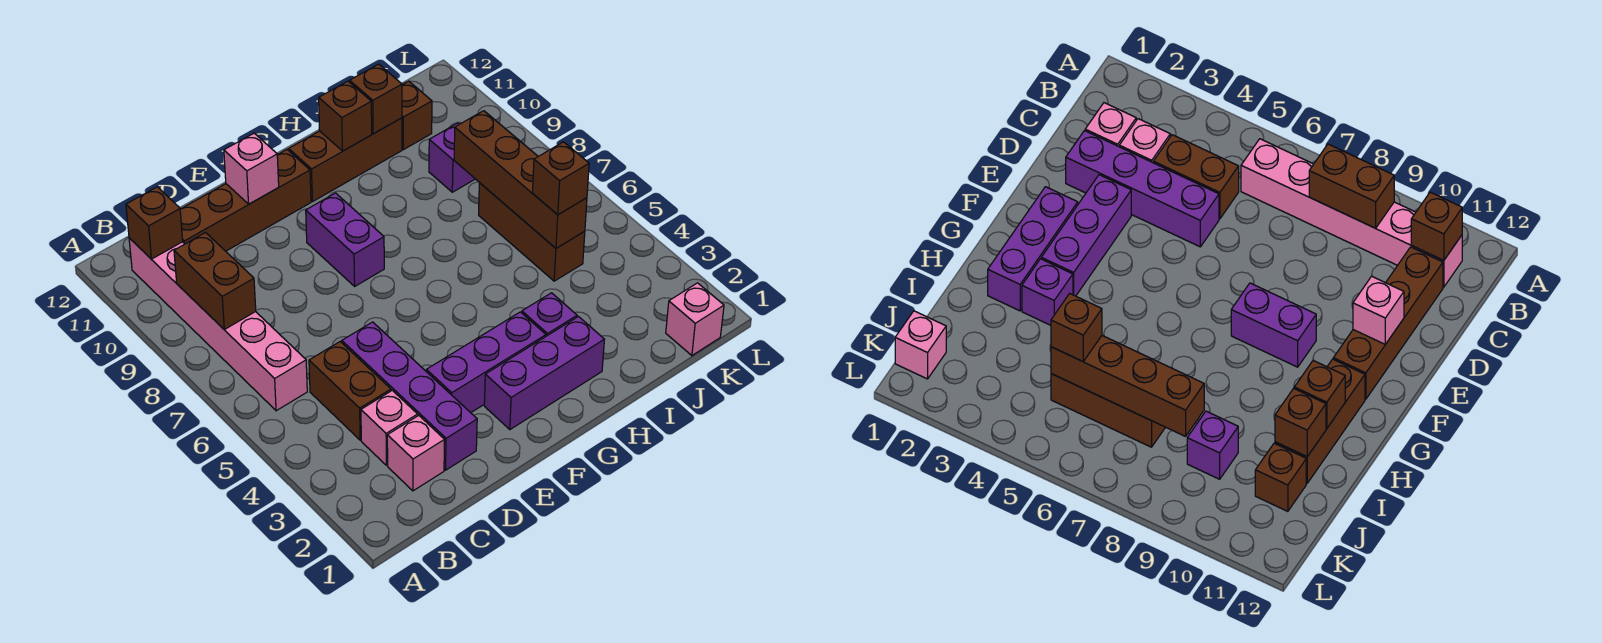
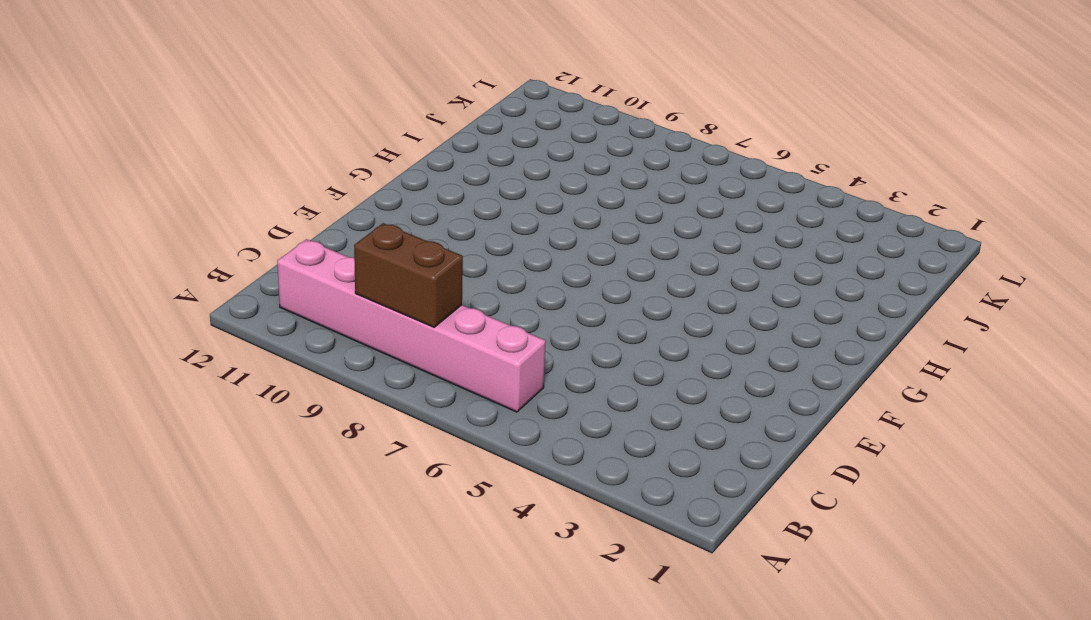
none -> pink 1x1 brick [387,415,445,491]
none -> pink 1x1 brick [361,390,418,465]
none -> brown 1x2 brick [309,342,391,440]

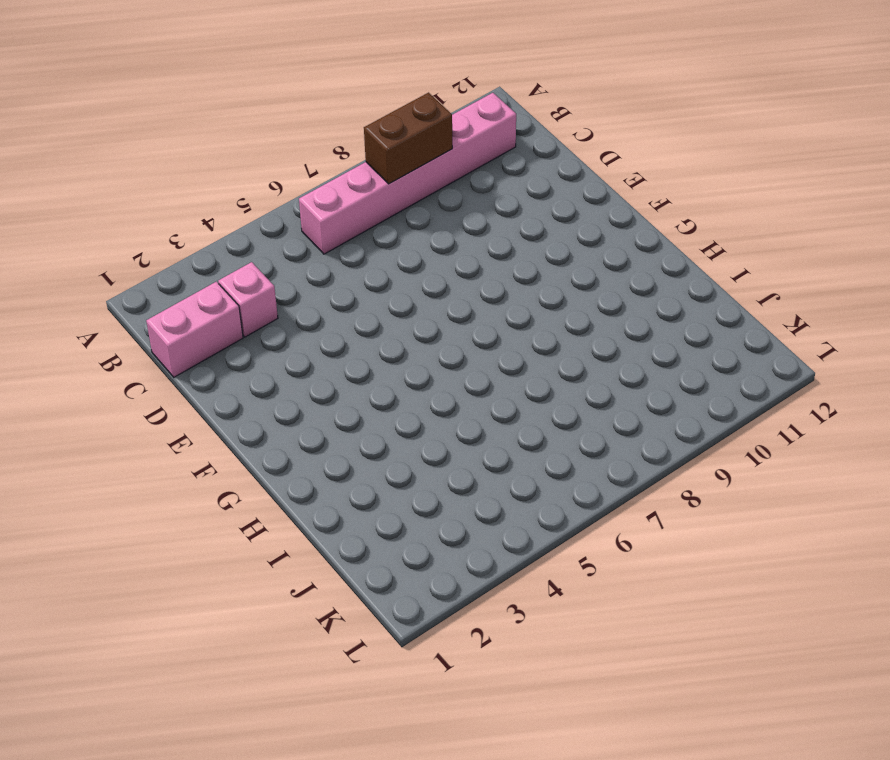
pink 1x2 brick [146,282,243,377] -> pink 1x1 brick [387,415,445,491]
none -> brown 1x2 brick [309,342,391,440]
none -> brown 1x4 brick [180,150,311,251]
none -> purple 1x4 brick [342,322,477,470]

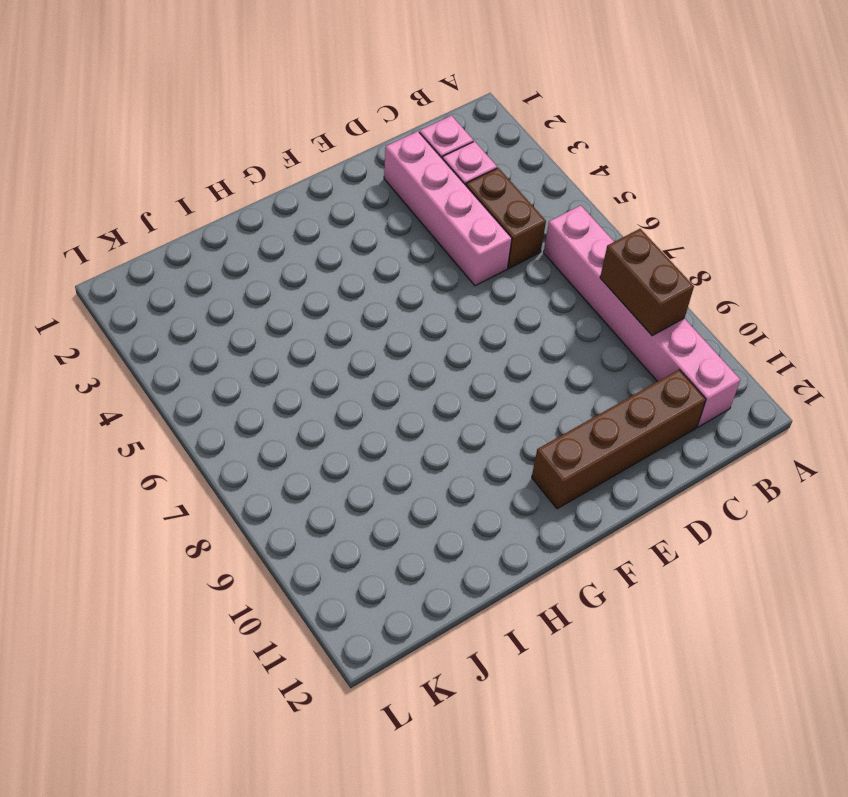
pink 1x4 brick [384,131,512,286] -> purple 1x4 brick [342,322,477,470]
none -> purple 1x3 brick [426,312,546,413]
none -> purple 1x3 brick [484,317,604,430]
none -> purple 1x2 brick [306,193,384,286]

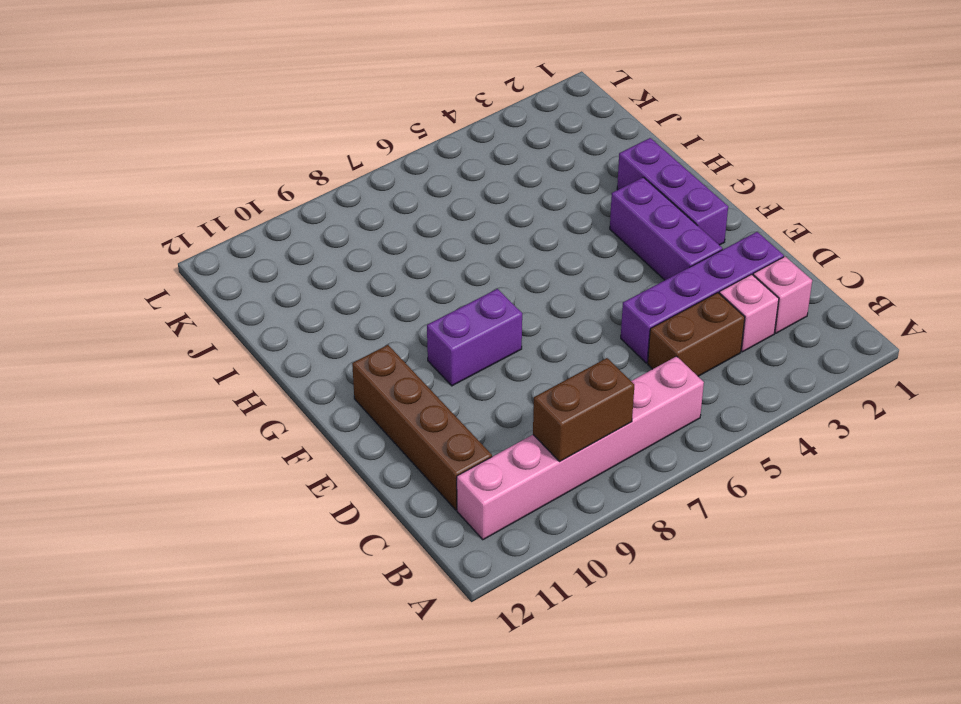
none -> brown 1x3 brick [289,118,402,201]
none -> purple 1x1 brick [522,293,577,336]
none -> brown 1x3 brick [479,183,585,281]

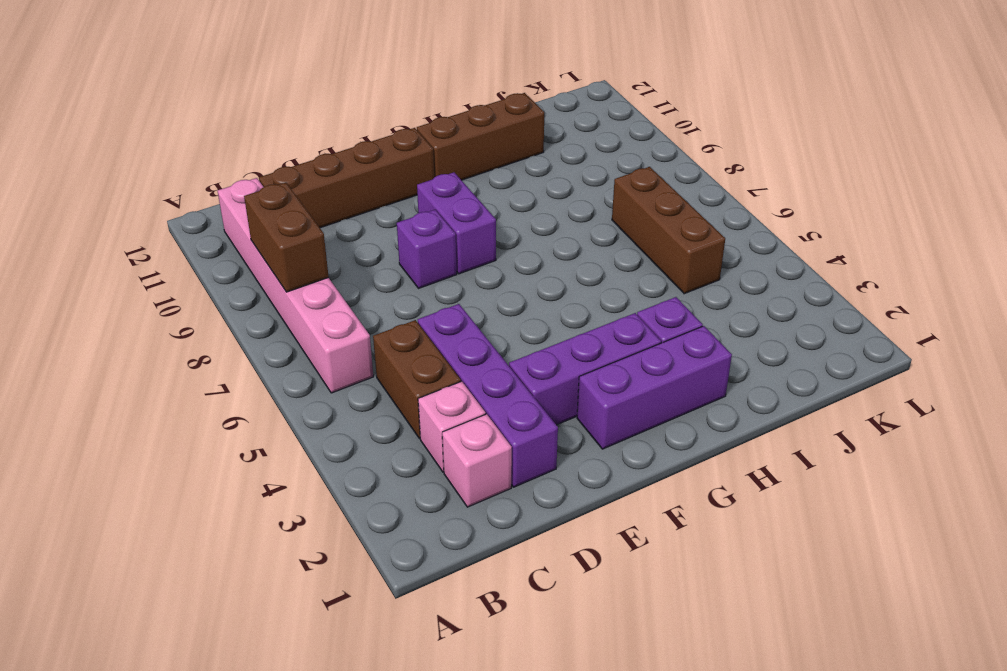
purple 1x1 brick [397,210,457,288] -> purple 1x1 brick moved to [429,123,475,192]
none -> brown 1x1 brick [402,81,432,150]
none -> pink 1x1 brick [666,283,724,356]
none -> brown 1x1 brick [126,187,183,259]

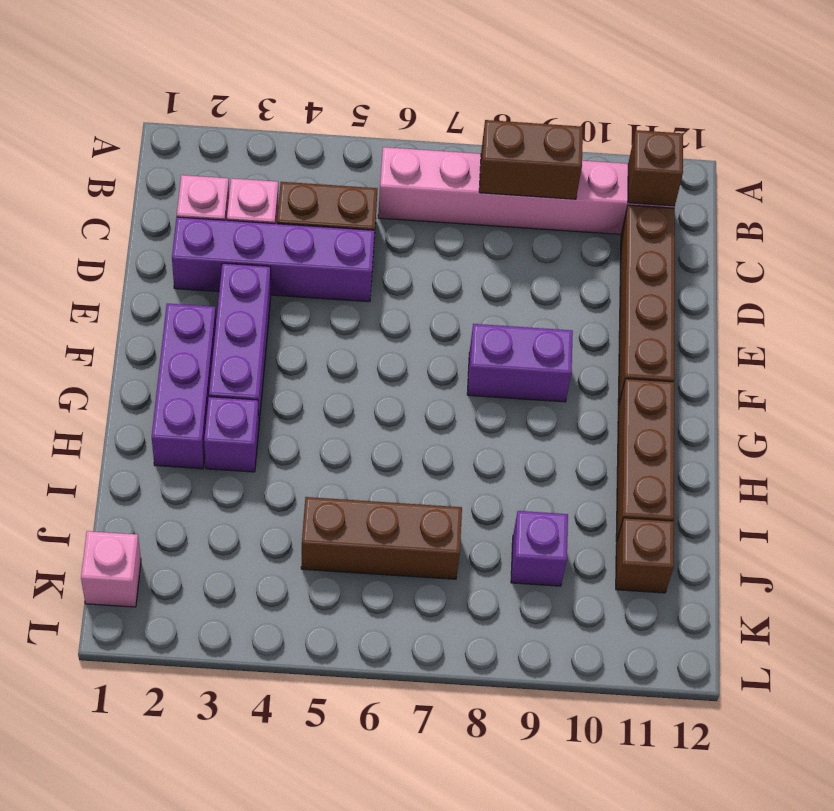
none -> pink 1x1 brick [224,133,279,204]
none -> brown 1x1 brick [319,81,372,151]
none -> brown 1x1 brick [350,64,402,134]

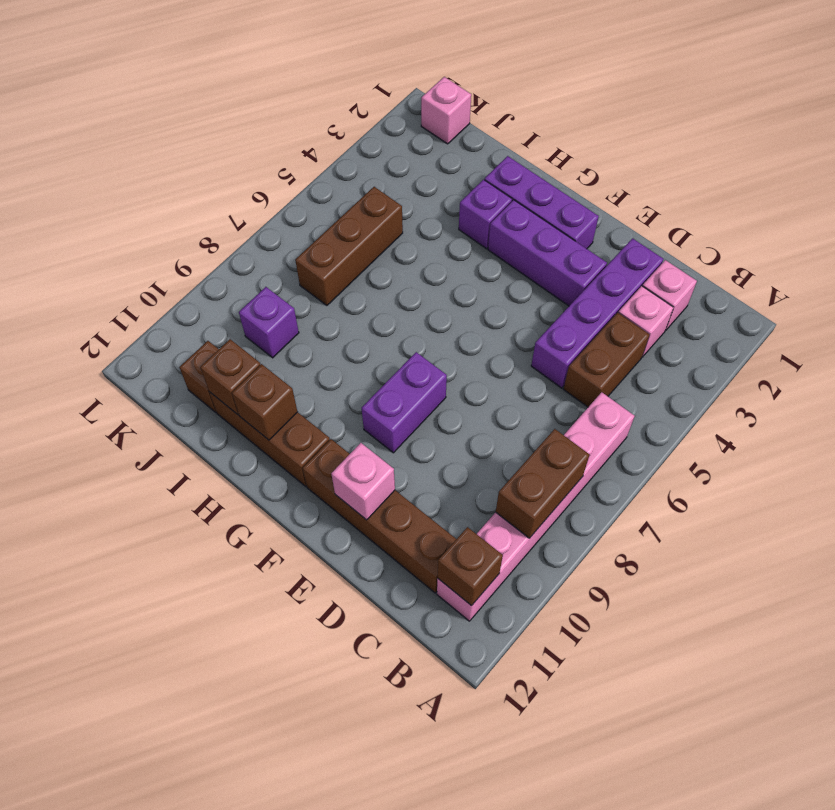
none -> brown 1x4 brick [454,111,587,248]
none -> brown 1x1 brick [532,142,589,215]

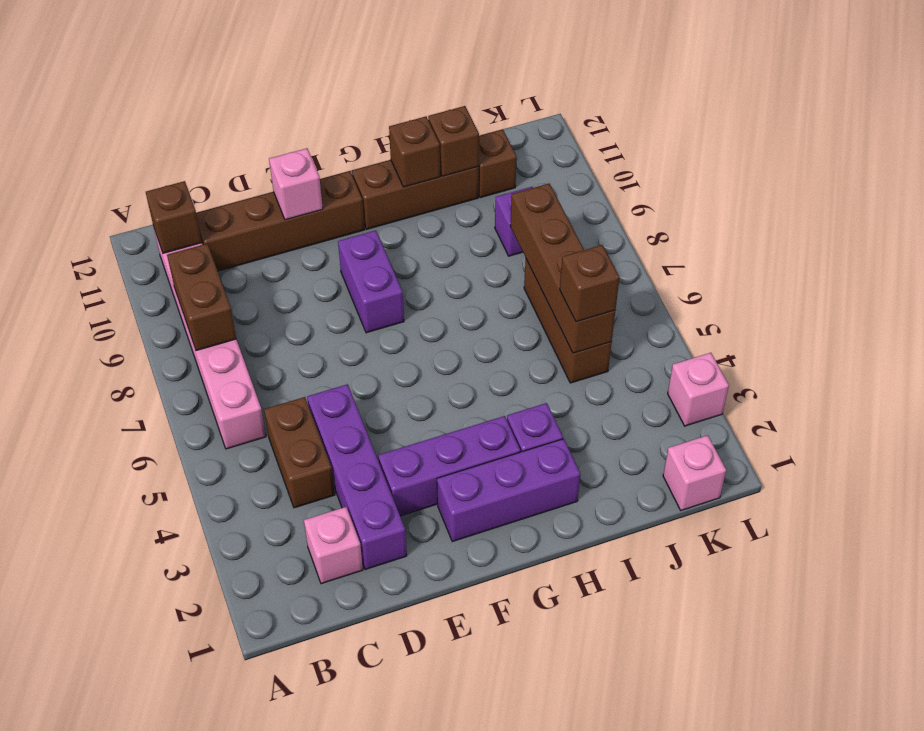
pink 1x1 brick [668,353,729,426] -> pink 1x1 brick moved to [361,390,418,465]

